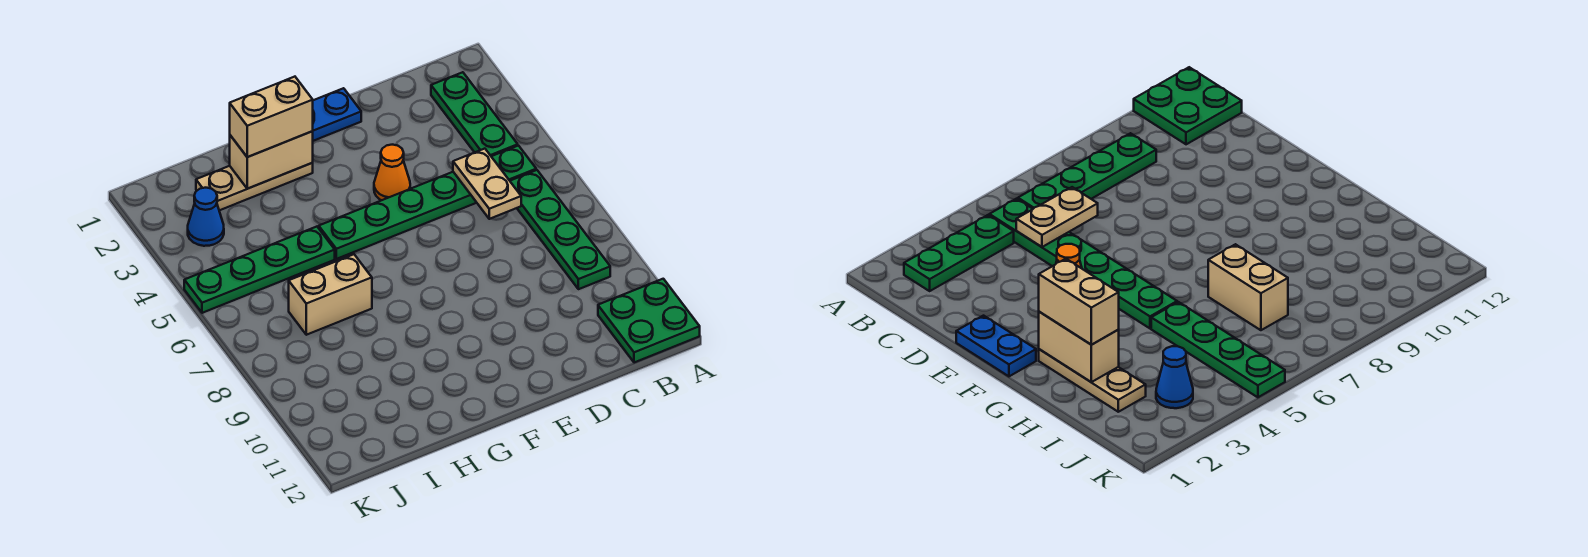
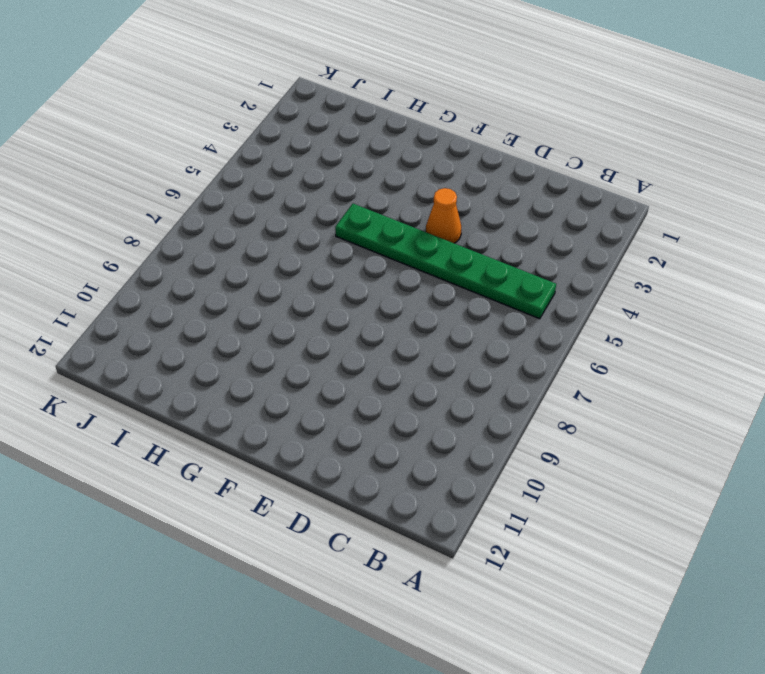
none -> green 2x2 plate [598,279,700,363]
none -> green 1x3 plate [431,72,518,156]
none -> green 1x4 plate [510,170,610,289]

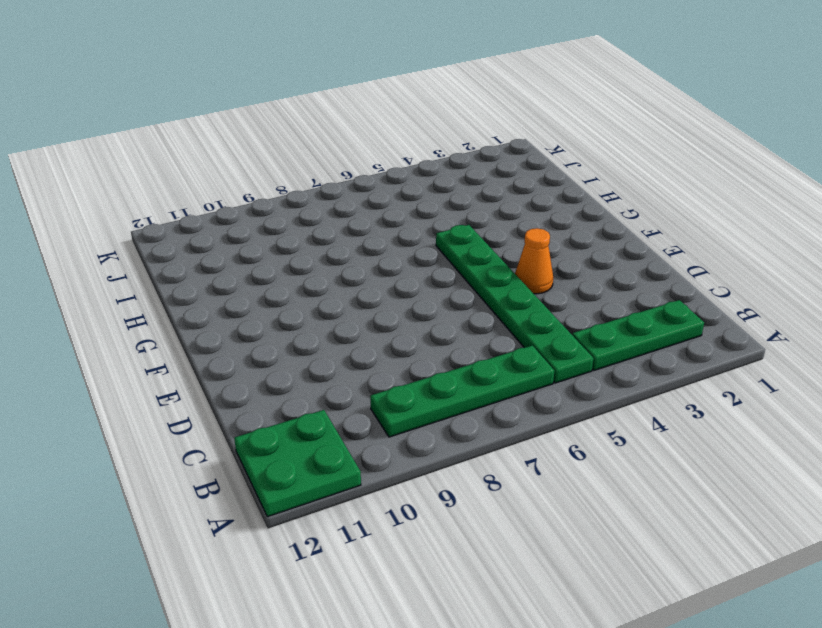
none -> blue 1x2 plate [313,88,361,141]
none -> tan 1x3 plate [196,163,313,210]
none -> green 1x4 plate [184,227,335,313]

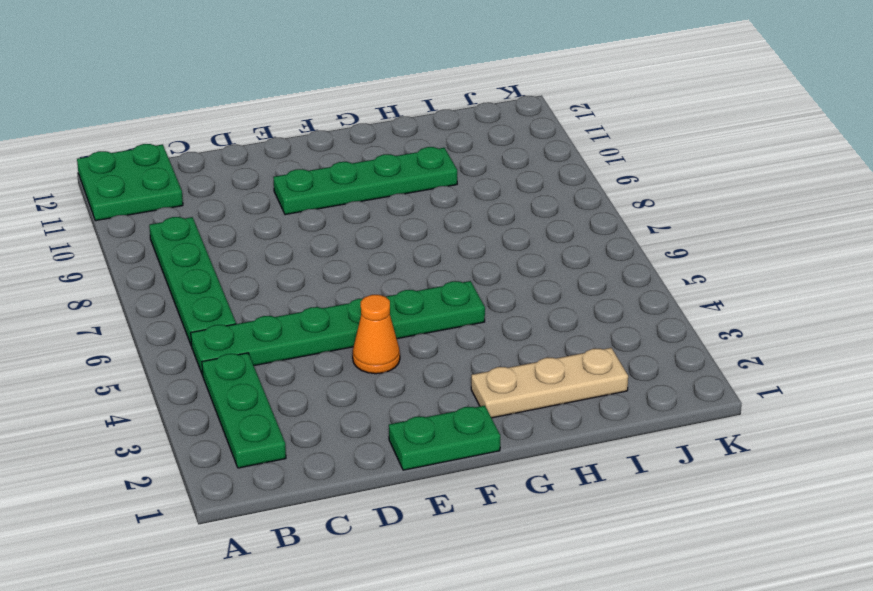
green 1x2 plate [389,406,500,470] -> blue 1x2 plate [313,88,361,141]
green 1x4 plate [273,147,457,215] -> green 1x4 plate moved to [184,227,335,313]
none -> tan 1x2 brick [289,254,372,335]
none -> blue 1x1 cone [188,188,224,246]
none -> tan 1x2 plate [453,149,521,219]

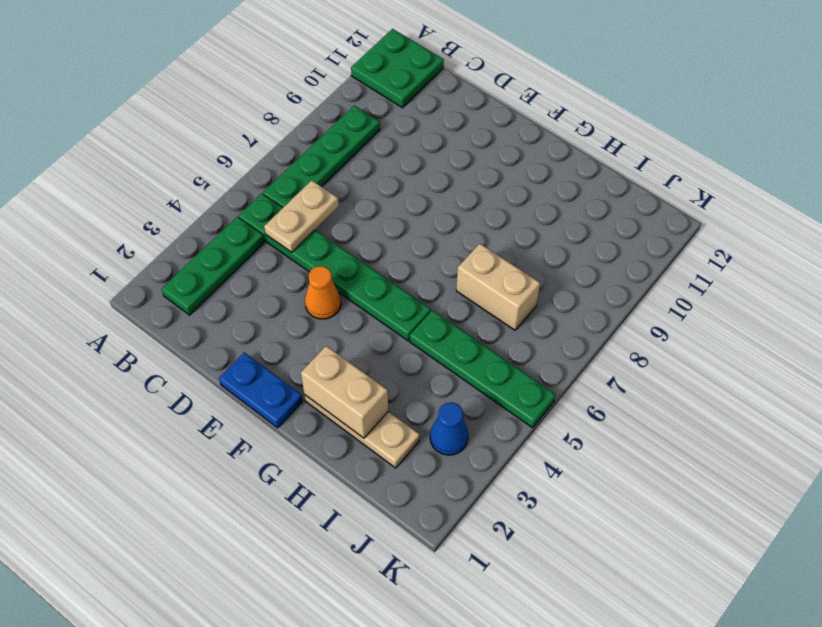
none -> tan 1x2 brick [230,77,313,157]

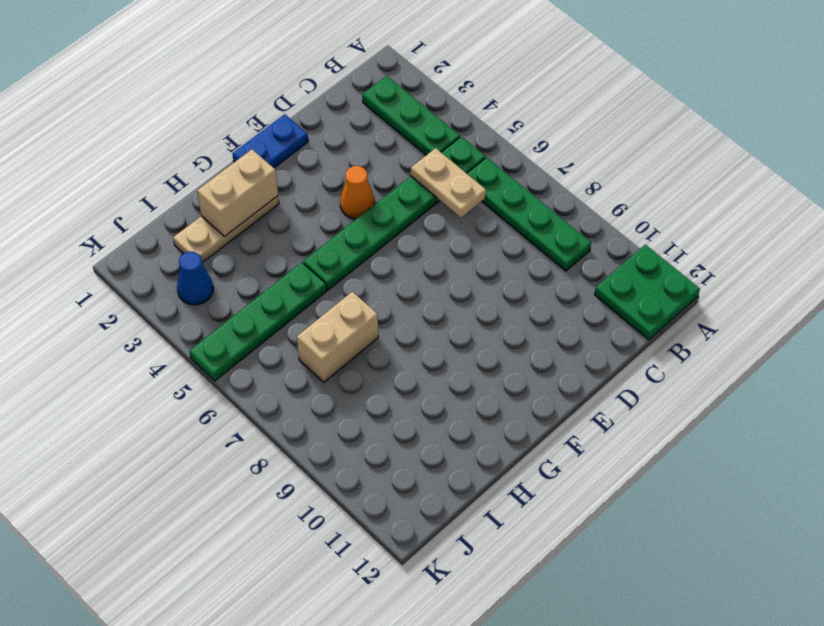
none -> tan 1x2 brick [230,77,313,157]

